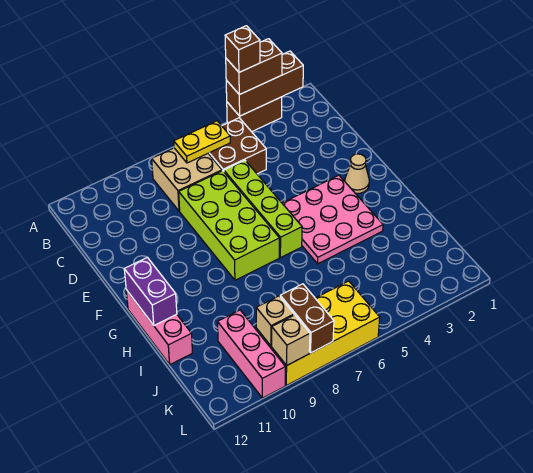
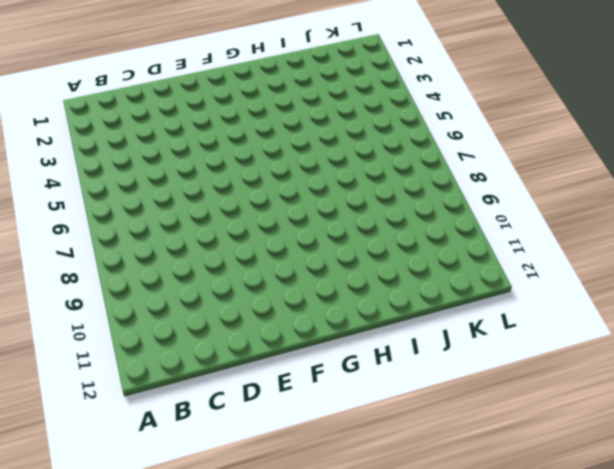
none -> brown 1x2 brick [227,97,282,132]
none -> brown 2x2 brick [208,118,266,174]
none -> tan 2x2 brick [152,148,222,211]

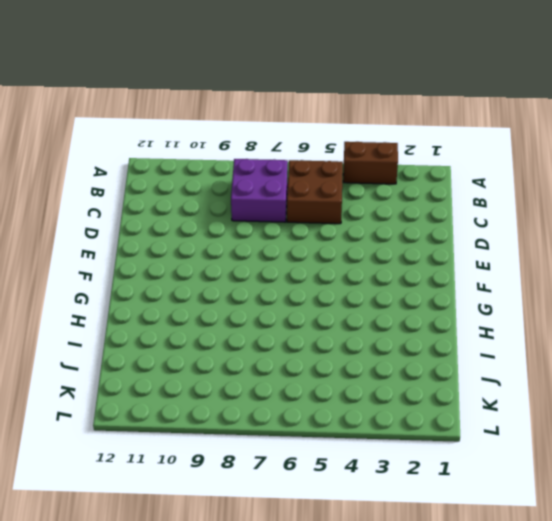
purple 2x2 brick [231,159,288,222] -> tan 2x2 brick [152,148,222,211]
none -> lime 1x4 brick [224,160,302,258]
none -> lime 2x4 brick [179,171,279,280]
none -> tan 1x1 cone [345,154,369,193]

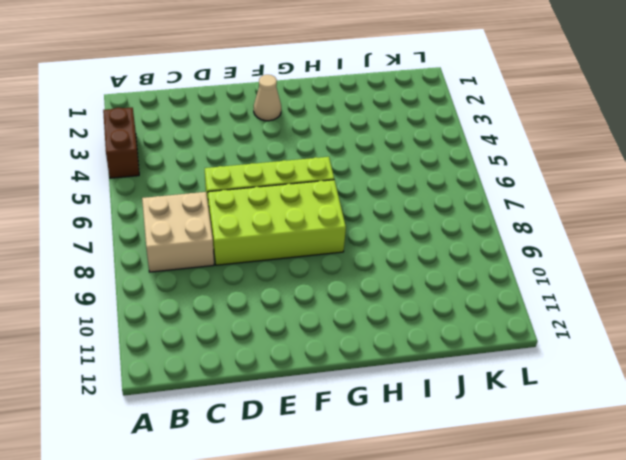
none -> brown 2x2 brick [208,118,266,174]
none -> pink 3x3 plate [282,175,383,264]
none -> pink 1x3 brick [126,290,192,365]

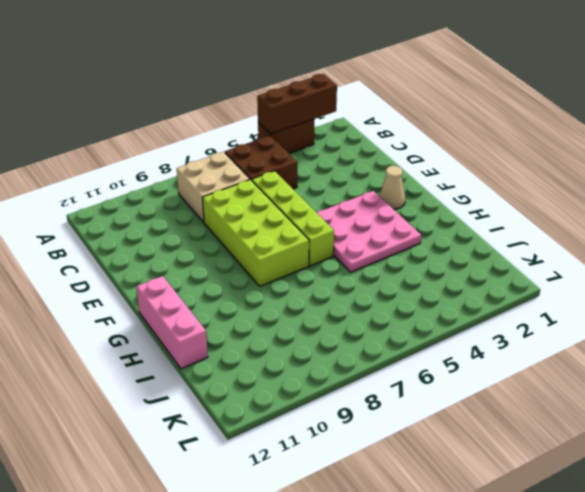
none -> pink 1x3 brick [218,310,285,398]
none -> yellow 2x4 brick [256,281,380,385]
none -> yellow 1x2 plate [174,121,230,163]

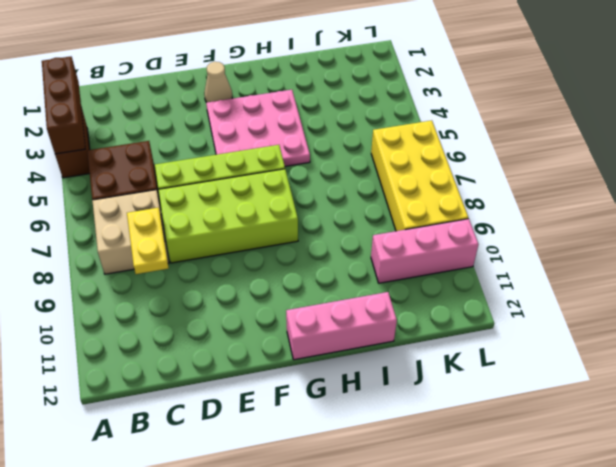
yellow 1x2 plate [127,208,168,274] -> yellow 1x2 plate moved to [174,121,230,163]
none -> purple 1x2 brick [124,257,177,325]
none -> brown 1x2 brick [280,284,334,353]
none -> tan 1x1 brick [256,296,294,346]

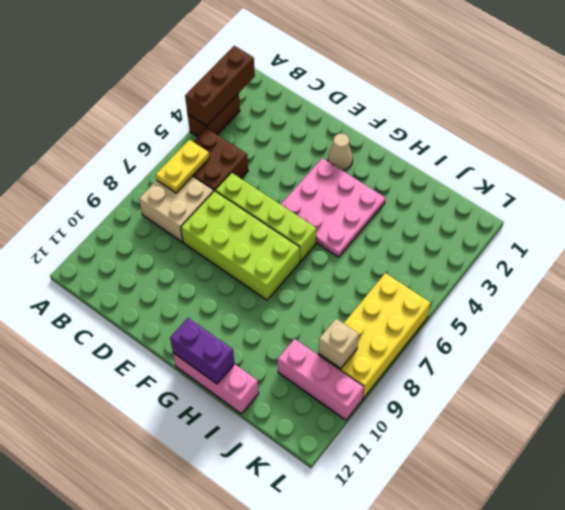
none -> brown 1x2 brick [280,284,334,353]
none -> tan 1x1 brick [272,315,310,365]
none -> brown 1x2 brick [226,39,282,95]

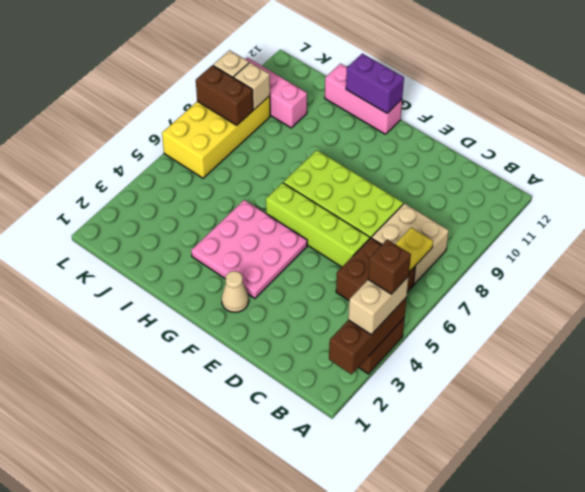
tan 1x2 brick [348,276,409,335] -> brown 1x2 brick [226,39,282,95]

